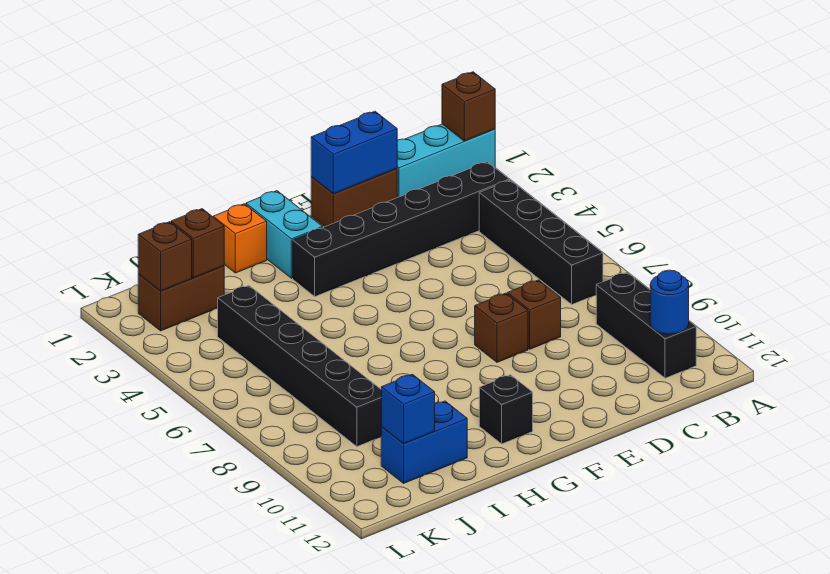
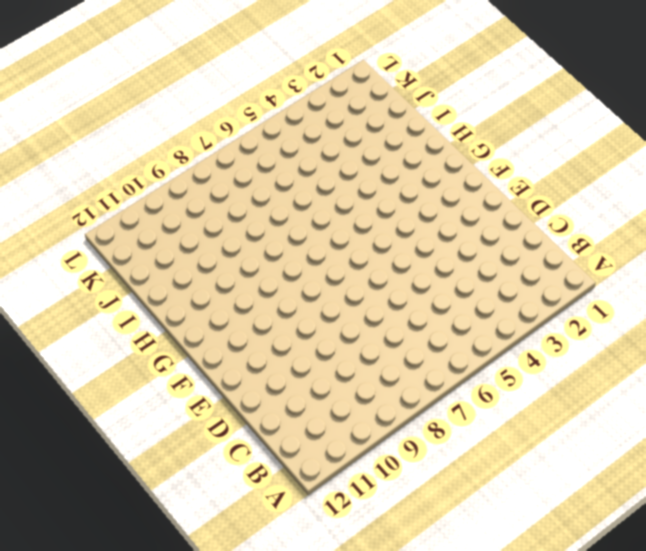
none -> cyan 1x3 brick [397,124,495,198]
none -> black 1x6 brick [293,162,509,297]
none -> black 1x4 brick [479,180,603,304]

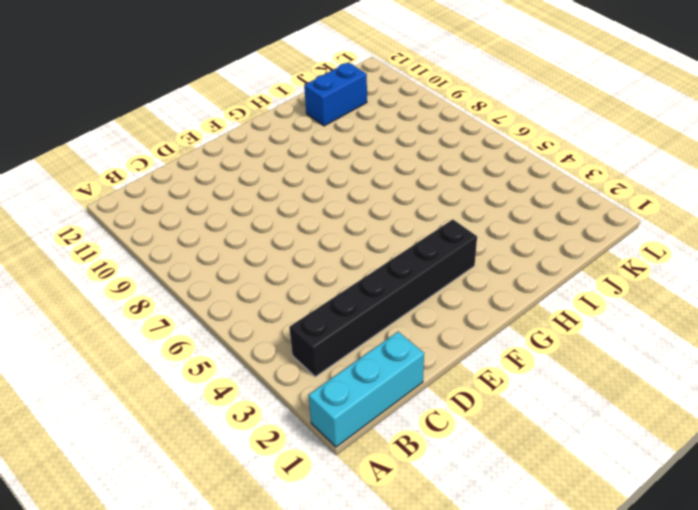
none -> black 1x4 brick [479,180,603,304]
none -> black 1x3 brick [596,272,696,378]
none -> brown 1x2 brick [311,169,397,227]

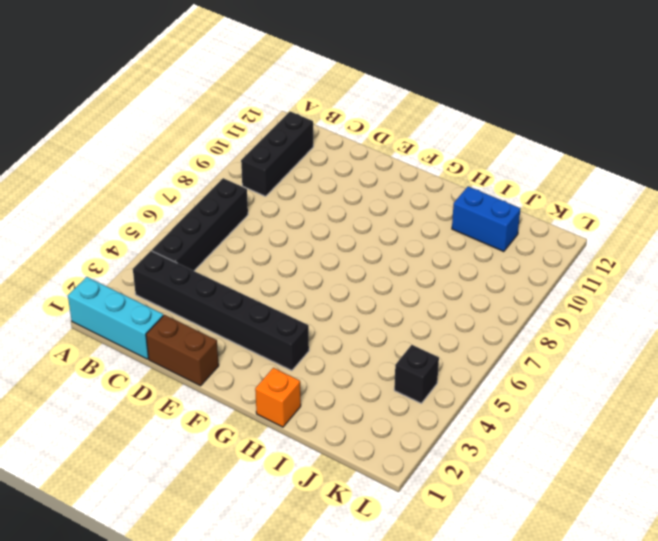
black 1x1 brick [394,345,439,403] -> black 1x1 brick moved to [479,375,533,444]
none -> brown 1x1 brick [507,280,561,349]
none -> brown 1x1 brick [475,293,528,362]
none -> cyan 1x2 brick [246,191,323,278]

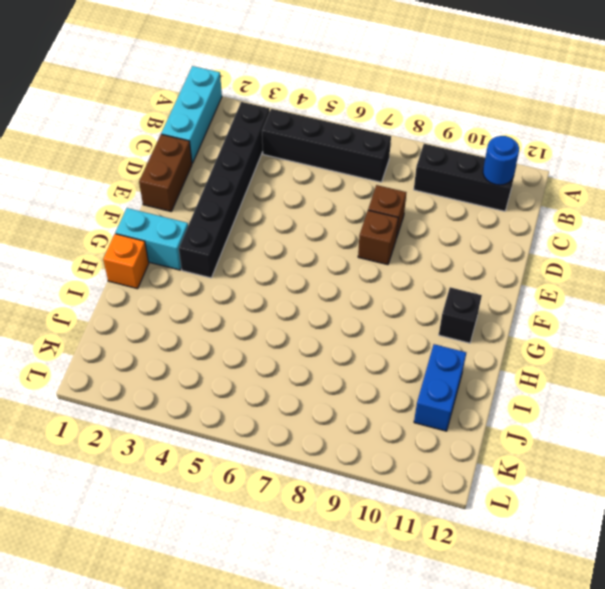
none -> brown 1x2 brick [138,266,224,331]
none -> black 1x6 brick [218,285,382,447]
none -> brown 1x1 brick [442,72,495,141]

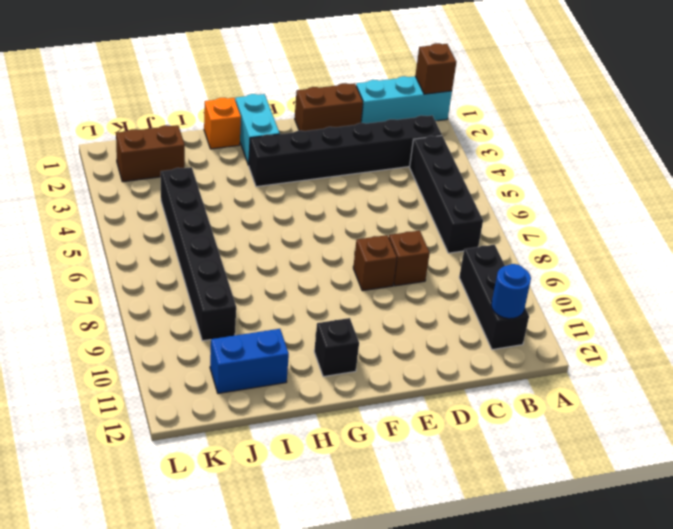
none -> blue 1x2 brick [311,111,397,194]
none -> brown 1x1 brick [171,209,224,278]
none -> blue 1x1 brick [381,374,435,444]

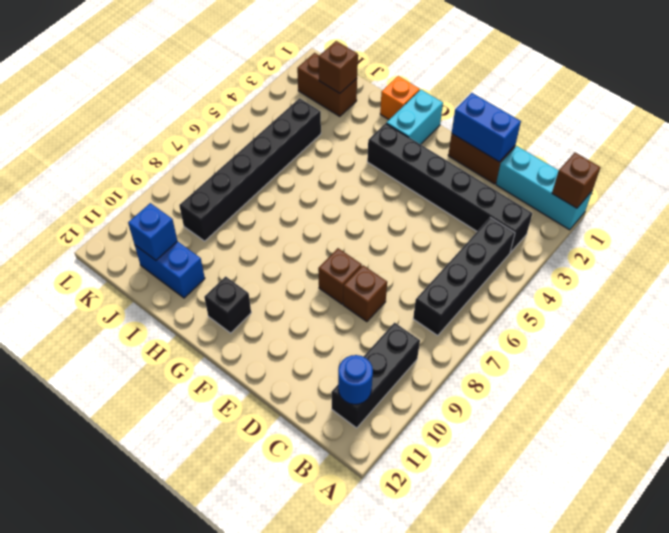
none -> brown 1x1 brick [138,222,192,291]

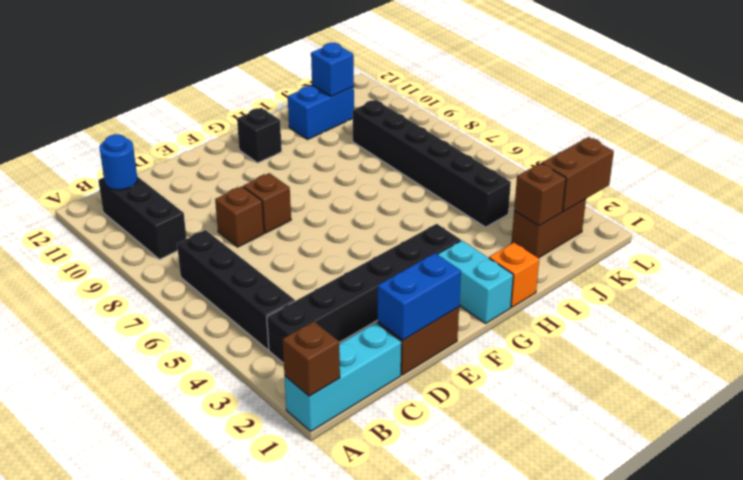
brown 1x2 brick [542,137,614,212] -> brown 1x1 brick [138,222,192,291]

